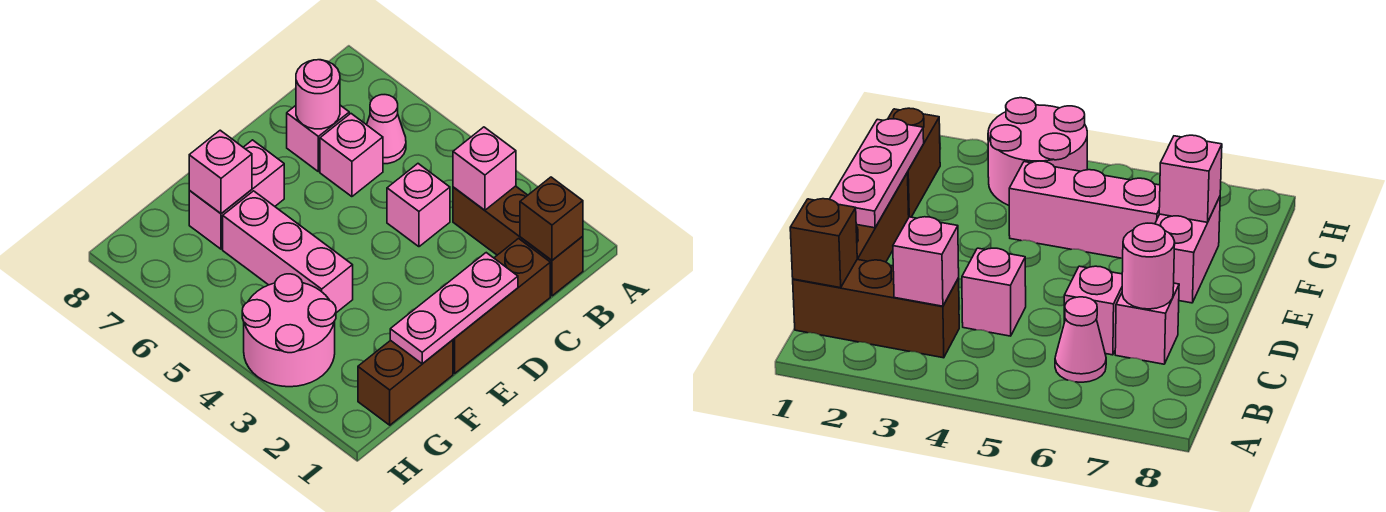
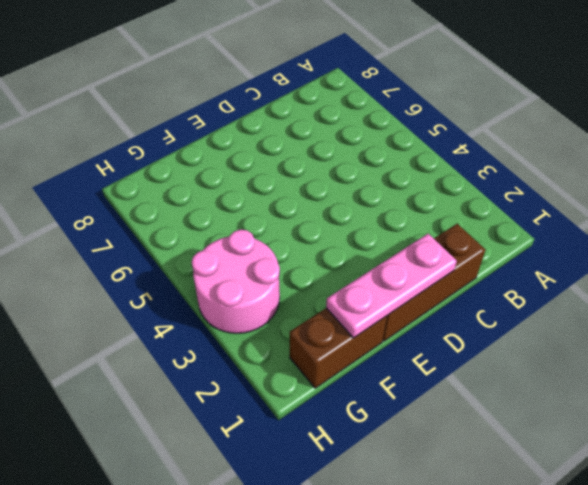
none -> brown 1x3 brick [453,186,583,296]
none -> pink 1x1 cone [367,95,406,164]
none -> pink 1x1 brick [387,164,450,247]

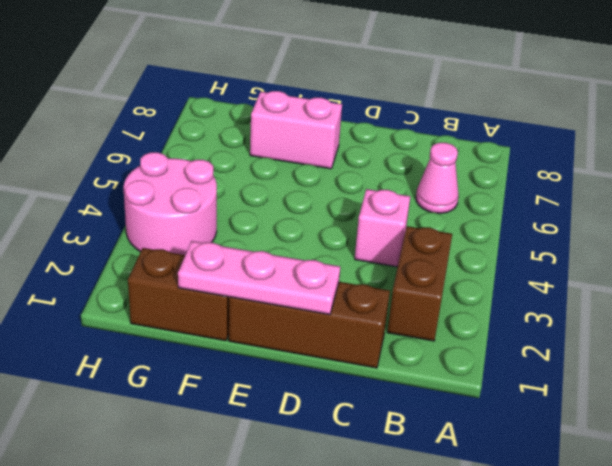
brown 1x2 brick [387,226,452,341] -> brown 1x3 brick [453,186,583,296]
none -> pink 1x1 brick [320,114,383,197]
none -> pink 1x1 brick [287,105,349,172]
none -> pink 1x3 brick [223,191,353,313]

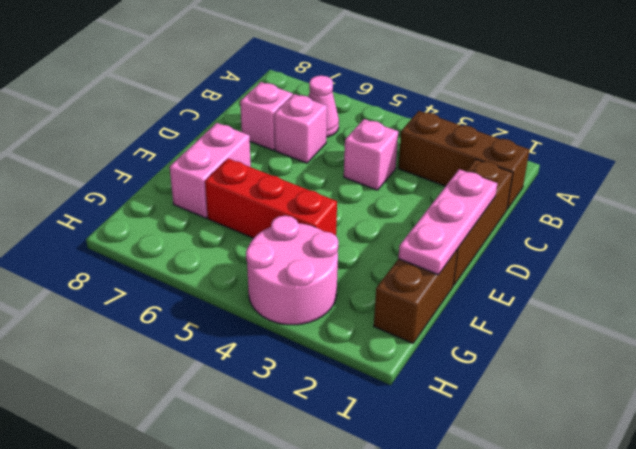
red 1x3 brick [205,159,337,238] -> pink 1x3 brick [223,191,353,313]
none -> brown 1x1 brick [520,177,583,260]
none -> pink 1x1 brick [453,127,516,210]
none -> pink 1x1 round brick [296,60,340,129]

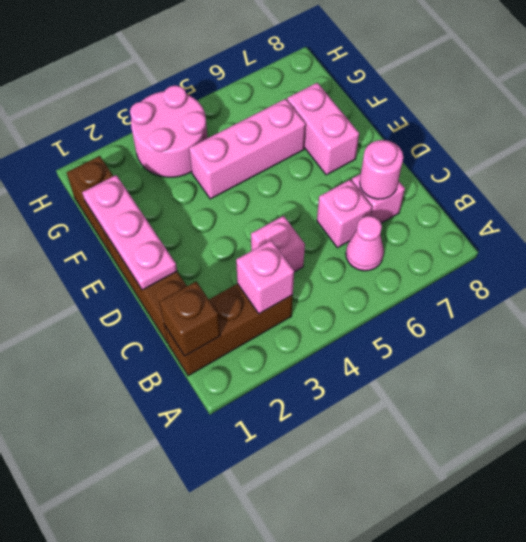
none -> pink 1x1 brick [189,130,252,214]

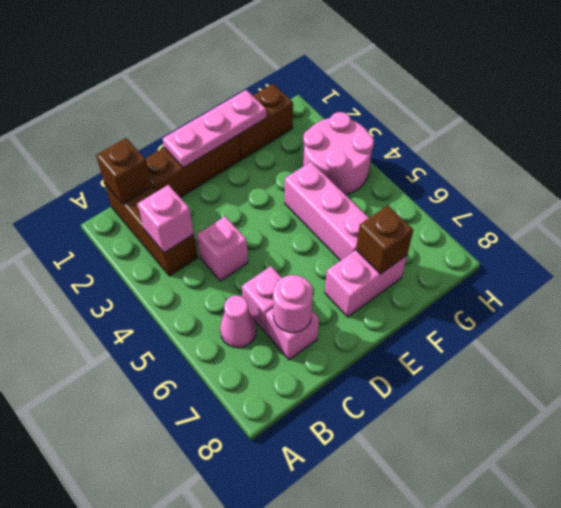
brown 1x1 brick [356,205,413,274] -> pink 1x1 brick [189,130,252,214]

